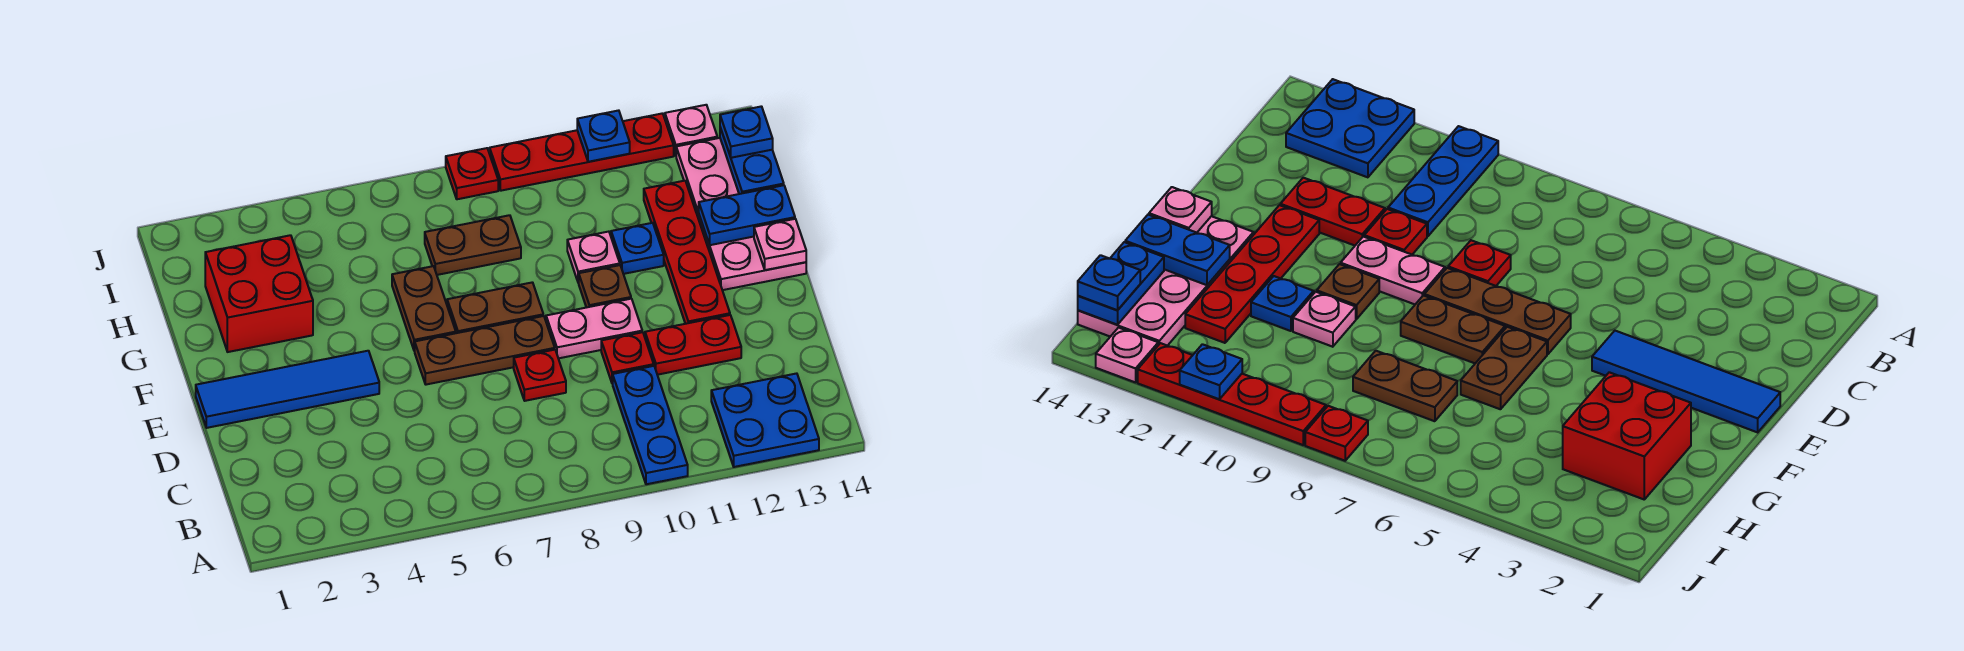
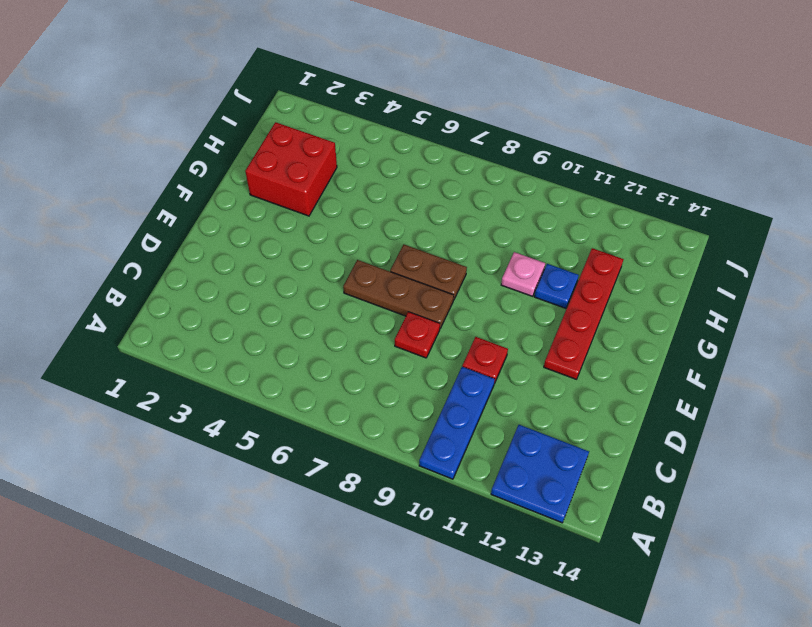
none -> red 1x2 plate [645,315,741,375]
none -> blue 1x4 tile [196,351,379,428]
none -> pink 1x2 plate [546,299,642,358]

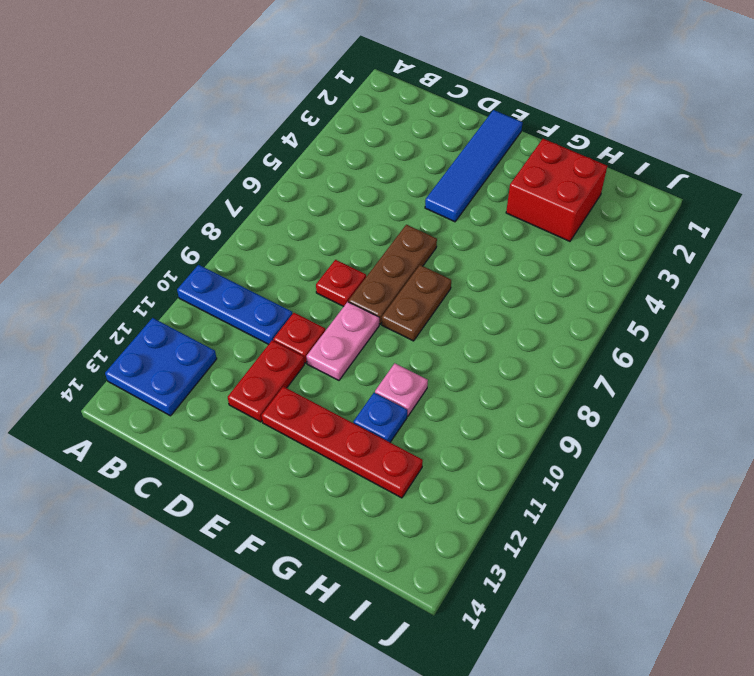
none -> brown 1x2 plate [392,266,456,351]
none -> brown 1x1 plate [579,265,631,307]
none -> pink 2x4 plate [676,138,806,290]

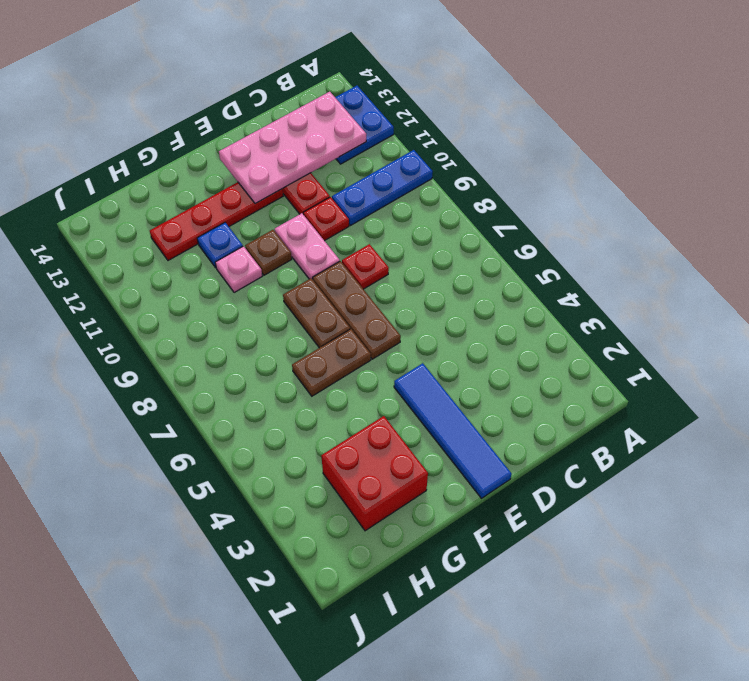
pink 2x4 plate [219,91,366,204] -> pink 2x4 plate moved to [676,138,806,290]
none -> brown 1x2 plate [425,215,521,275]
none -> red 1x1 plate [446,148,498,199]
none -> red 1x4 plate [490,113,674,191]

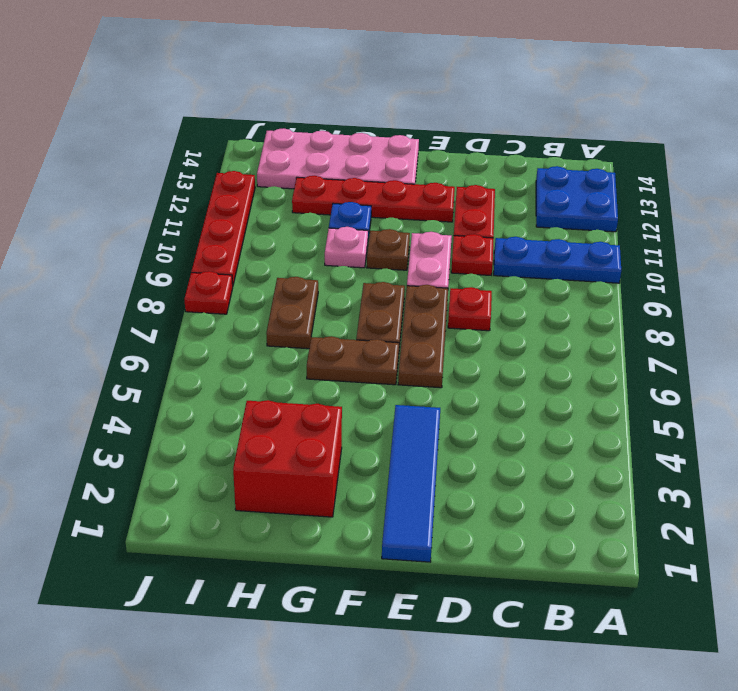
none -> pink 1x1 plate [665,105,717,155]
none -> pink 1x1 plate [754,219,806,270]
none -> blue 1x2 plate [699,185,795,245]

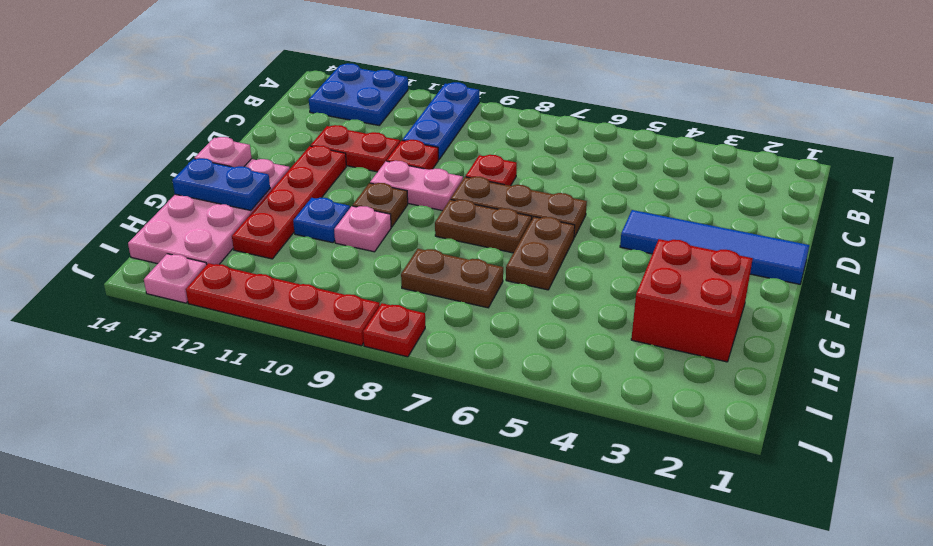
none -> blue 1x2 plate [720,128,784,194]
none -> blue 1x1 plate [577,110,630,162]
none -> blue 1x1 plate [720,106,773,158]

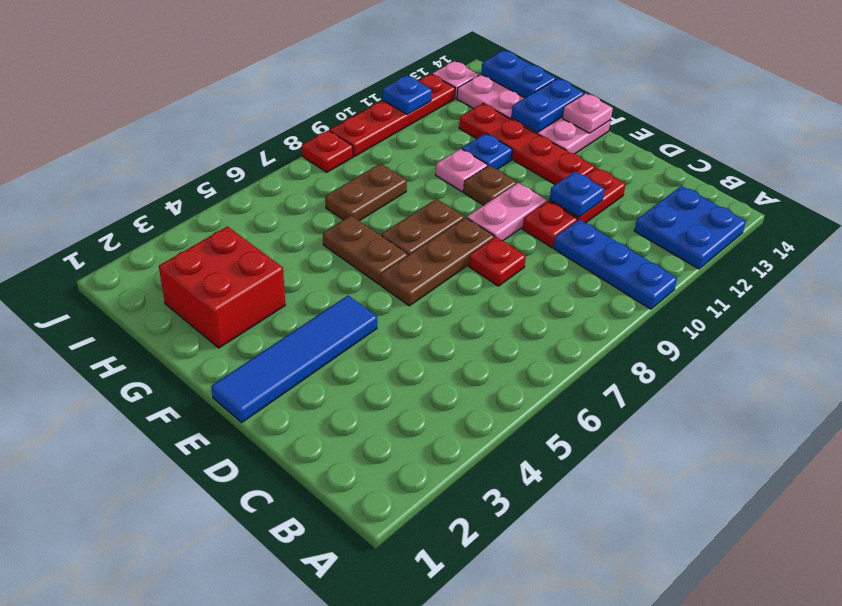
blue 1x1 plate [549,172,604,217] -> blue 1x1 plate moved to [720,106,773,158]

